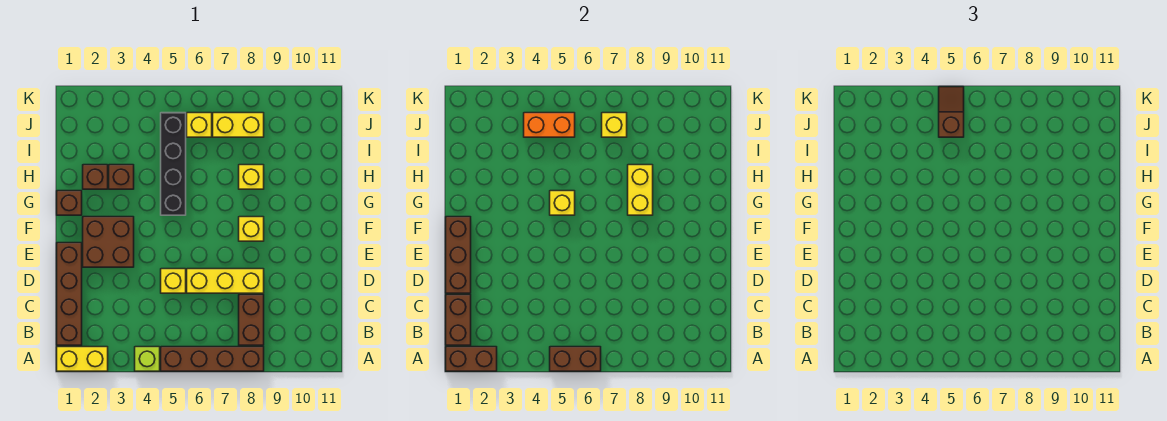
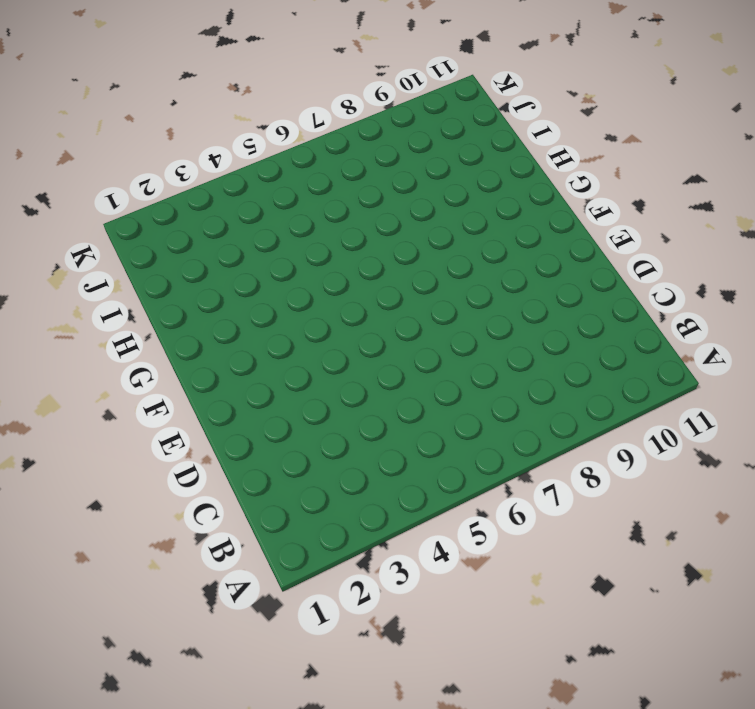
none -> yellow 1x2 brick [57,347,108,371]
none -> lime 1x1 brick [135,347,160,371]
none -> brown 1x4 brick [161,347,264,371]

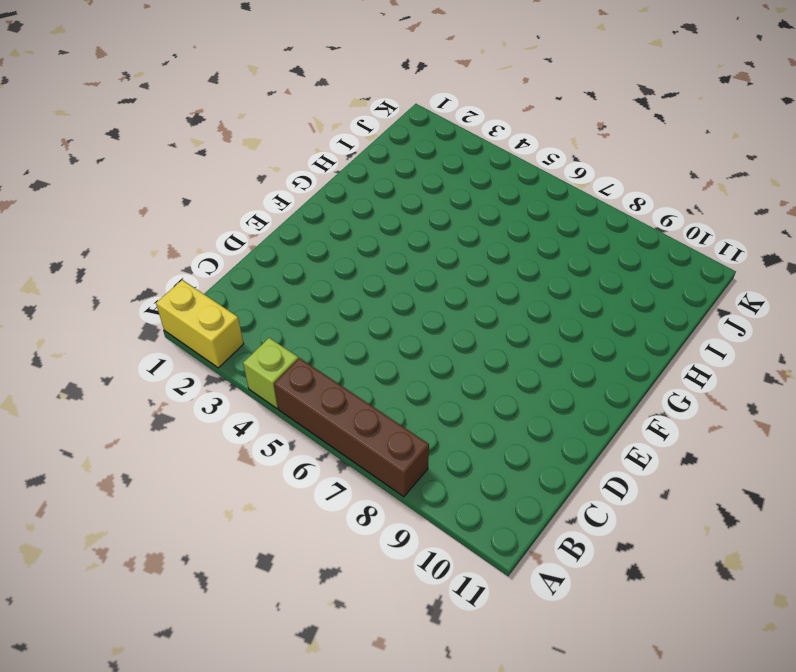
none -> brown 1x4 brick [57,243,82,345]
none -> brown 1x2 brick [239,295,264,345]
none -> yellow 1x1 brick [161,269,186,293]

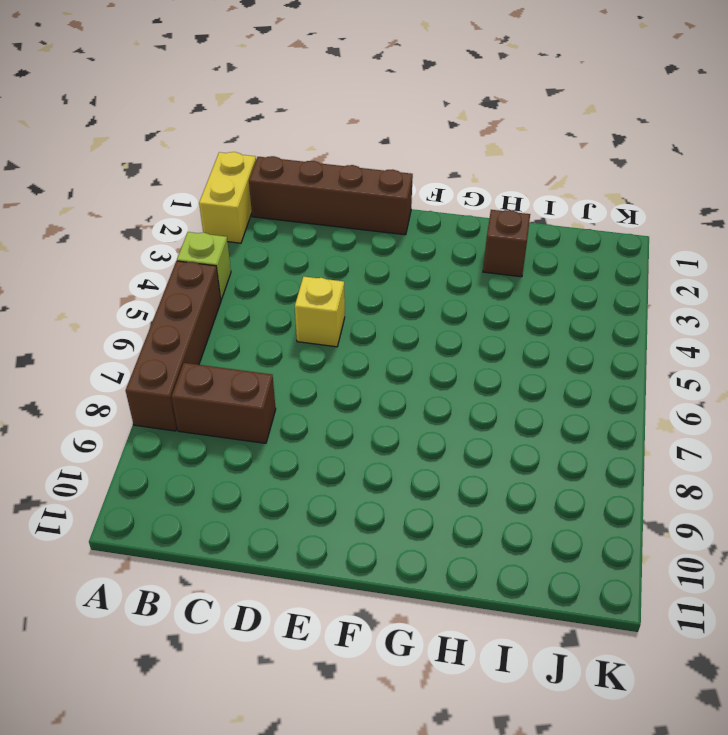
none -> yellow 1x3 brick [187,269,264,293]
none -> brown 2x2 brick [83,217,134,267]
none -> yellow 1x1 brick [239,217,264,241]

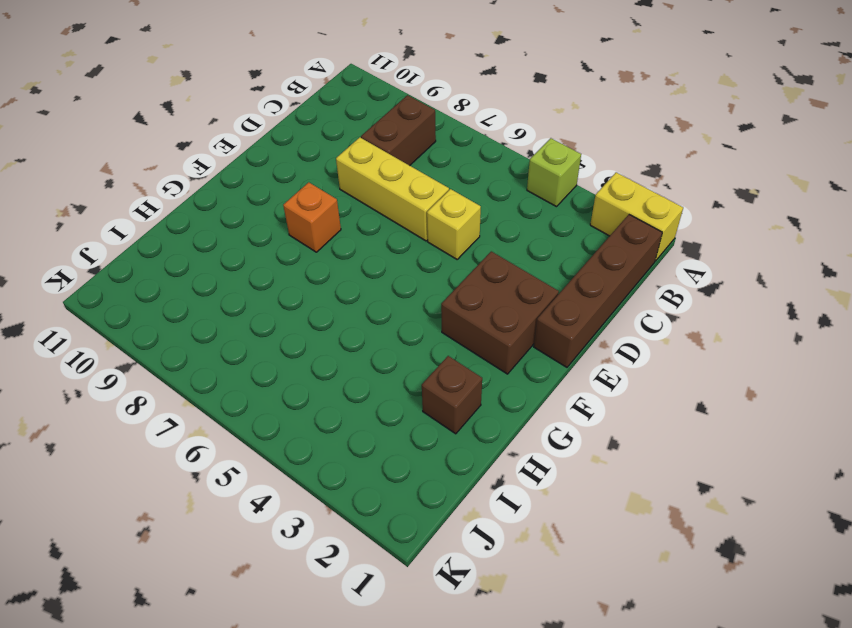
orange 1x1 brick [283,182,341,252] -> yellow 1x1 brick [239,217,264,241]
none -> brown 1x4 brick [161,347,264,371]
none -> brown 1x1 brick [57,191,82,215]
none -> black 1x4 brick [161,113,186,215]

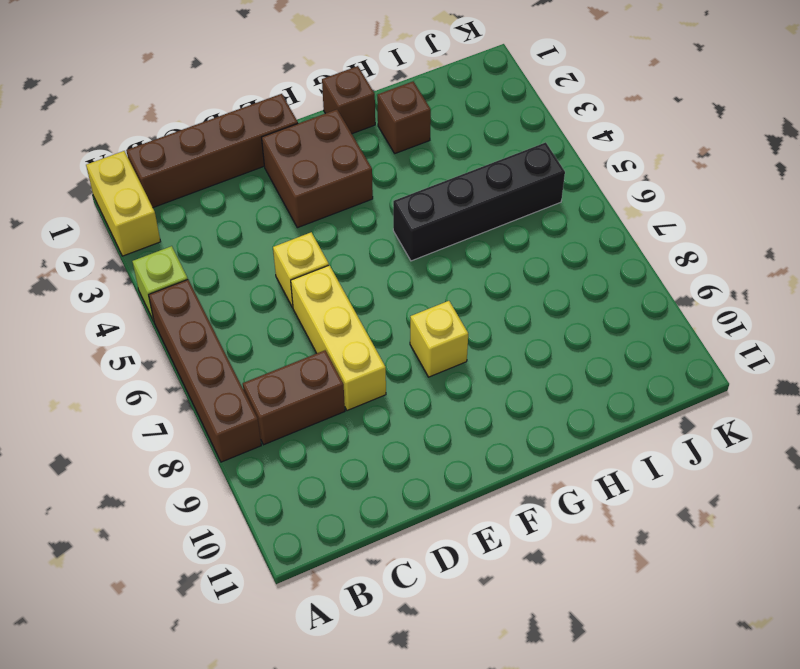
none -> brown 1x1 brick [109,165,134,189]
none -> yellow 1x1 brick [239,165,264,189]
none -> yellow 1x1 brick [187,113,212,137]

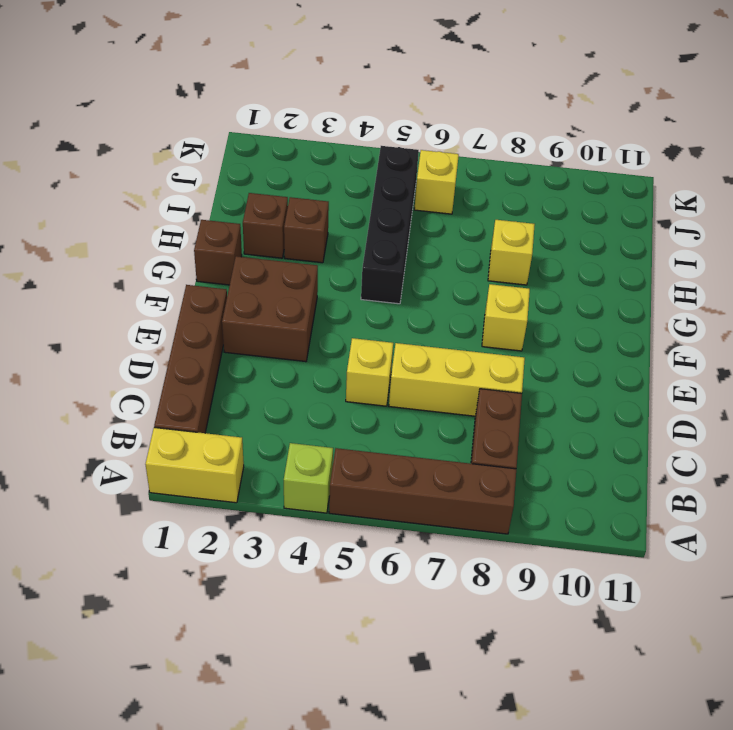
none -> yellow 1x2 brick [213,113,264,137]
none -> brown 1x2 brick [446,347,497,371]
none -> brown 1x2 brick [550,347,601,371]

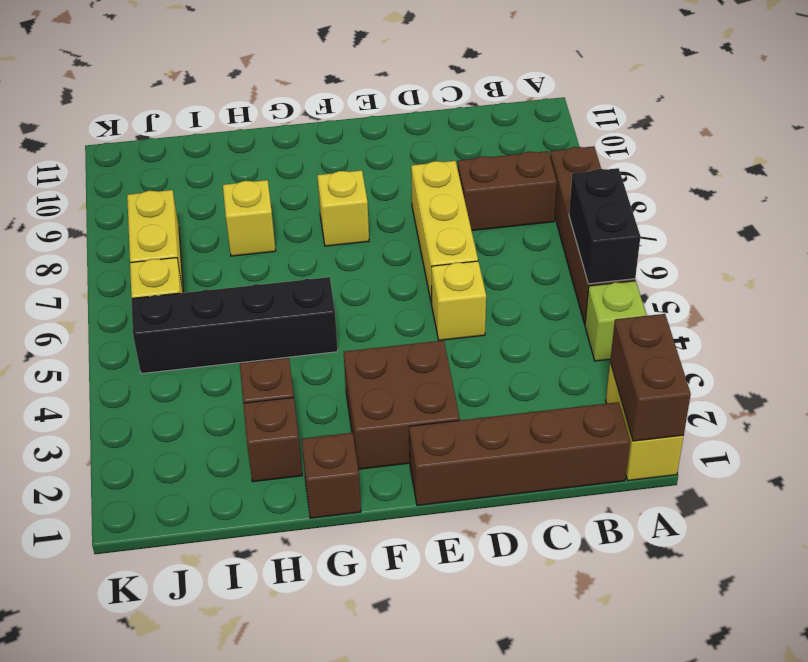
black 1x2 brick [569,168,640,284] -> brown 1x2 brick [550,347,601,371]
none -> brown 1x2 brick [446,295,471,345]
none -> brown 1x3 brick [446,217,471,293]
none -> yellow 1x1 brick [550,191,575,215]

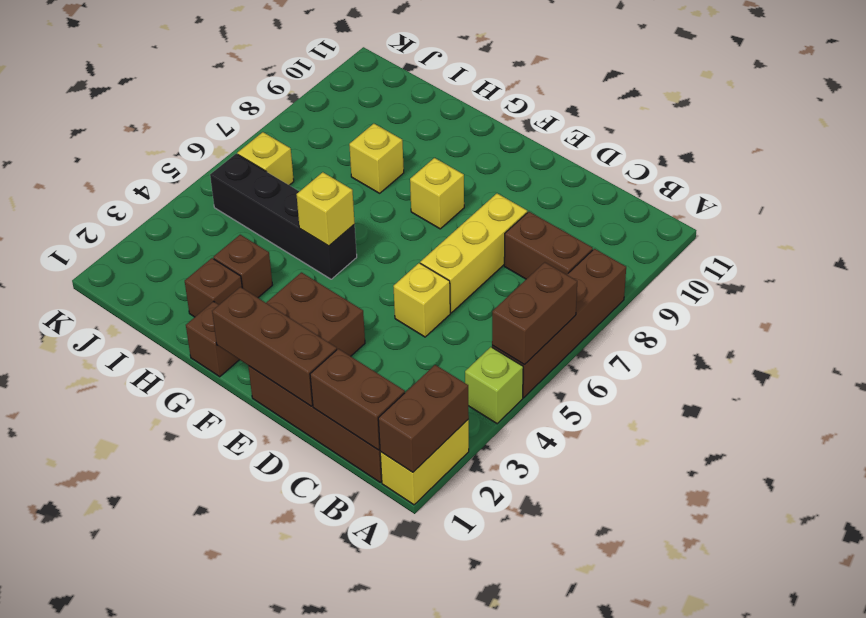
none -> yellow 1x2 brick [213,113,264,137]
none -> yellow 1x2 brick [628,165,653,215]
none -> orange 1x2 brick [524,113,575,137]

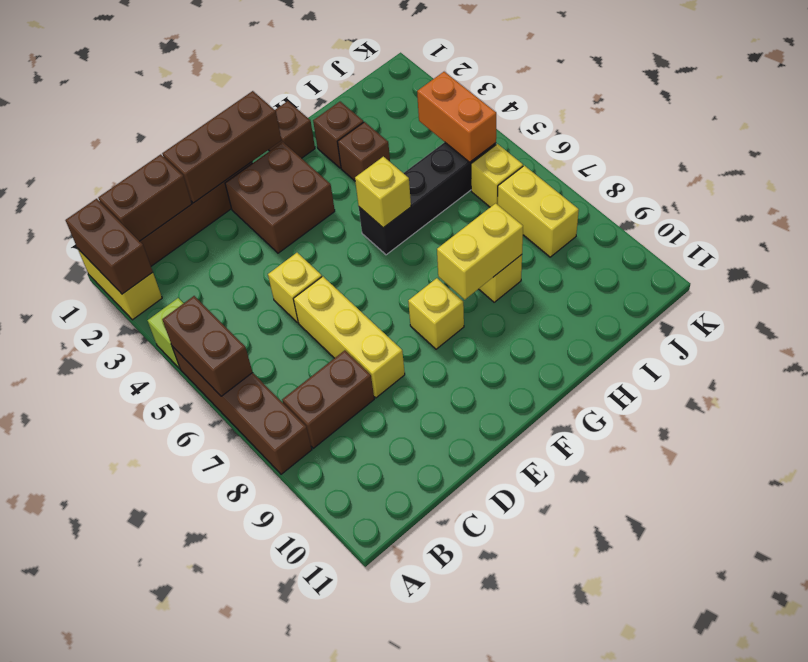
none -> yellow 1x1 brick [602,113,627,137]
none -> brown 1x2 slope [939,87,964,137]

